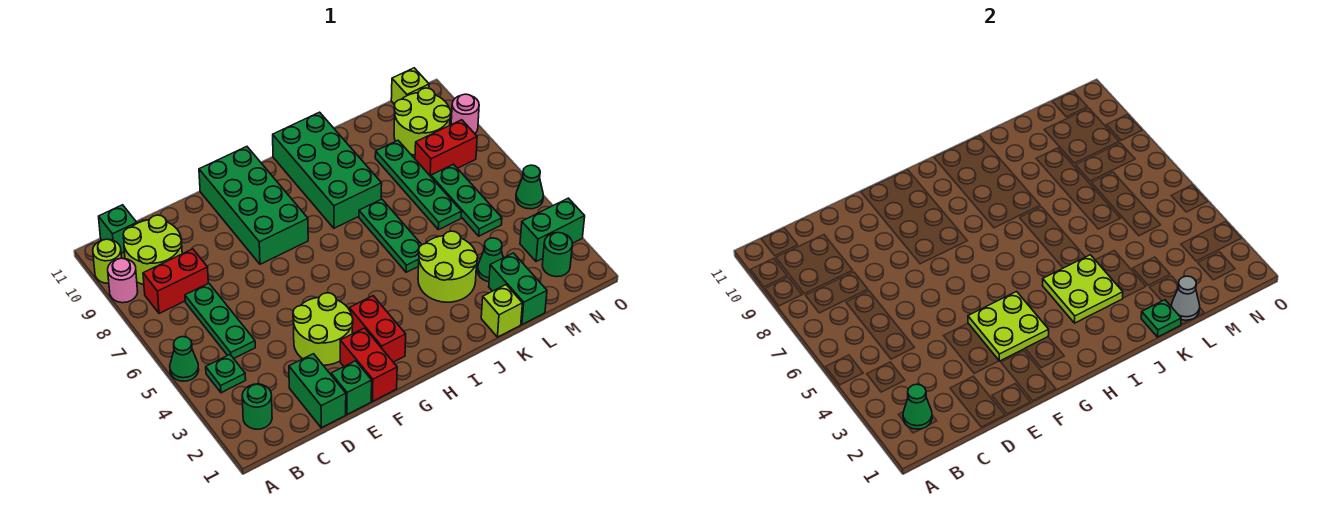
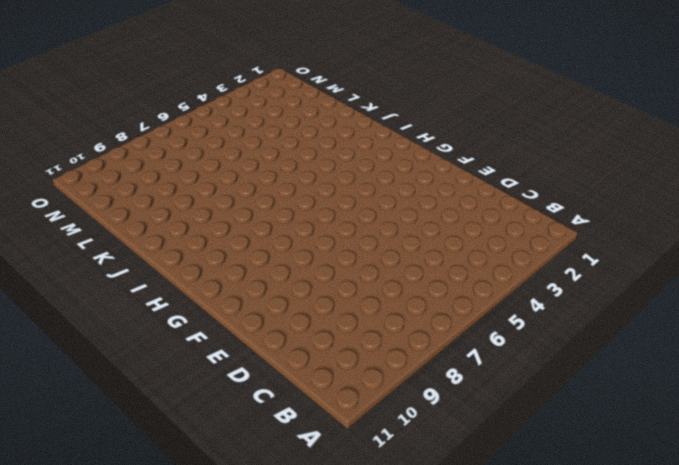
none -> green 1x1 cone [170,337,199,381]
none -> pink 1x1 round brick [108,258,138,303]
none -> lime 1x1 round brick [93,239,121,283]
none -> green 1x1 round brick [242,384,272,429]

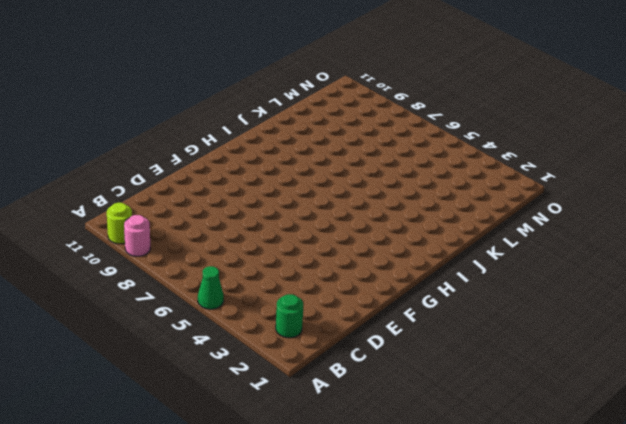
none -> green 1x1 plate [206,355,246,393]
none -> red 1x2 brick [143,249,208,314]
none -> lime 2x2 round brick [123,215,182,285]
none -> green 1x1 brick [99,205,137,253]

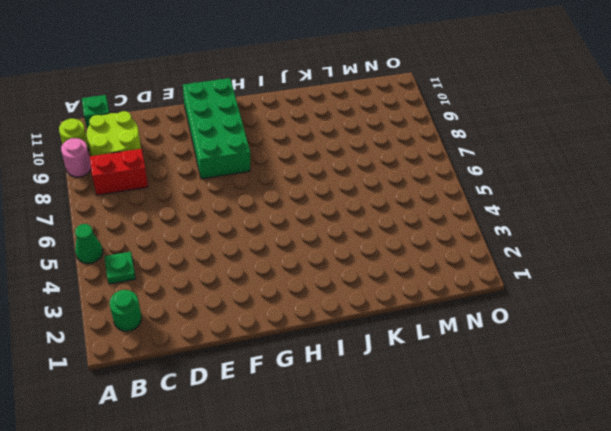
none -> green 1x3 plate [185,283,255,358]
none -> green 1x2 brick [289,354,346,428]
none -> green 1x1 brick [331,361,372,414]
none -> lime 2x2 round brick [293,293,353,365]

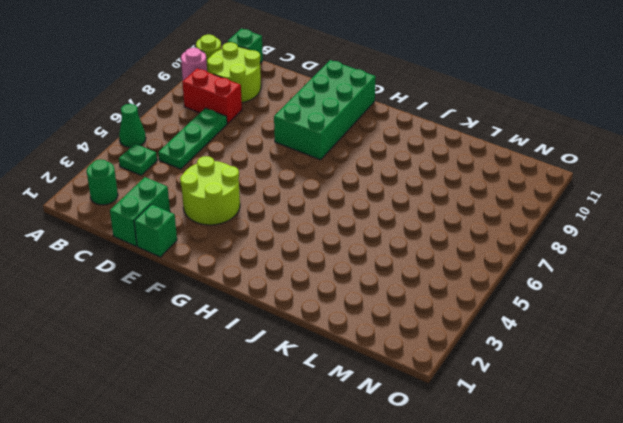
none -> red 1x2 brick [340,328,397,401]
none -> red 1x2 brick [349,296,406,362]
none -> green 2x4 brick [273,112,382,228]
none -> lime 2x2 round brick [418,231,478,302]

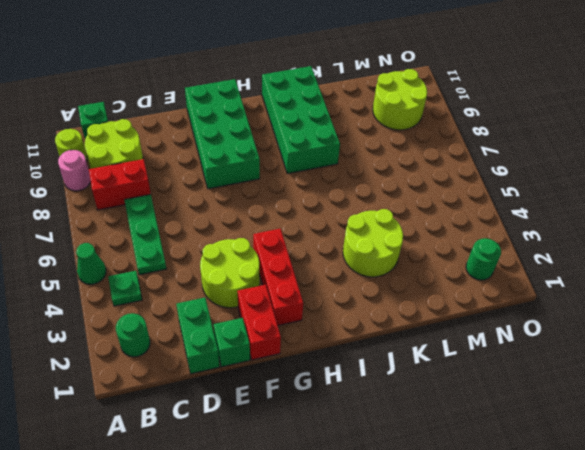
red 1x3 brick [253,229,303,325] -> red 1x2 brick [349,296,406,362]
none -> green 1x3 plate [359,199,422,272]
none -> lime 1x1 brick [481,285,522,337]
none -> green 1x2 brick [489,253,547,324]
none -> green 1x1 cone [478,238,503,282]

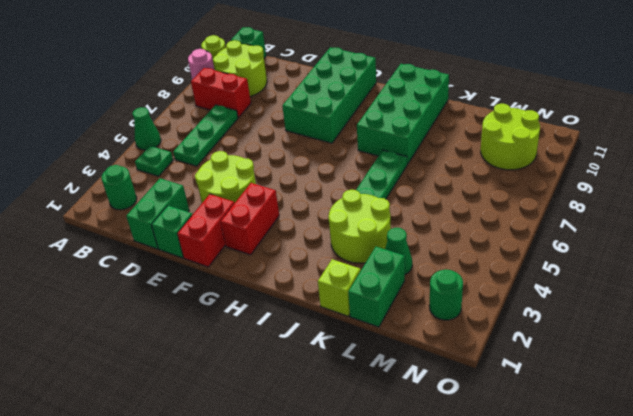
none -> green 1x4 plate [375,140,462,230]
none -> green 1x3 plate [431,164,502,236]
none -> red 1x2 brick [415,120,477,176]
none -> green 1x2 brick [520,198,585,262]

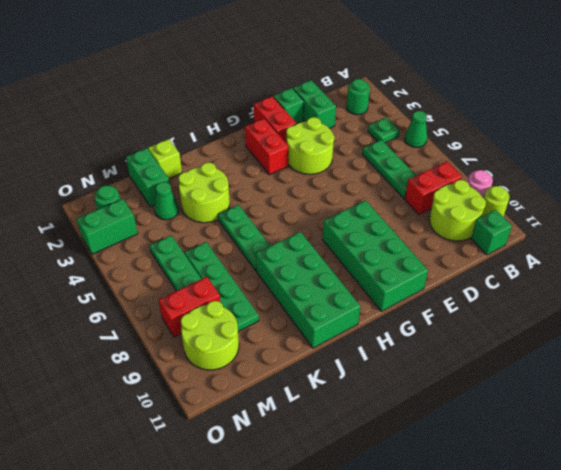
none -> lime 1x1 brick [391,68,429,105]
none -> green 1x1 cone [516,165,544,209]
none -> pink 1x1 round brick [451,94,479,133]
none -> green 1x1 cone [903,384,932,429]

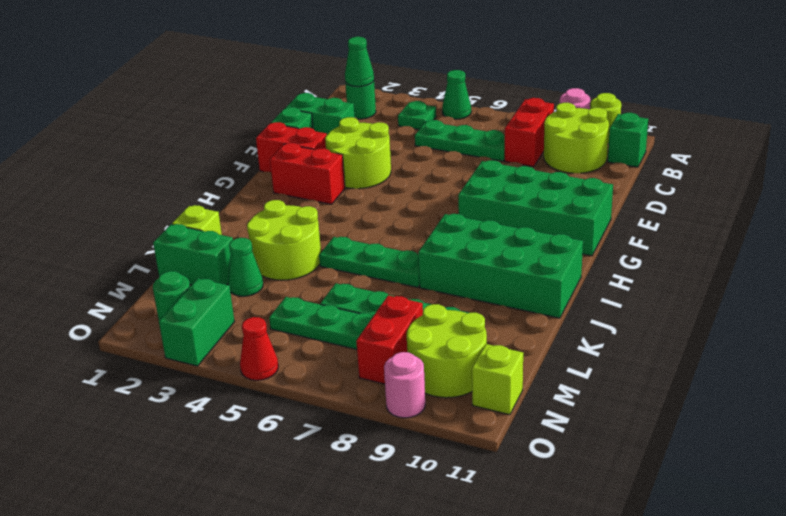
red 1x1 cone [240,317,278,380] -> green 1x1 cone [516,165,544,209]
none -> lime 2x2 plate [968,292,1049,361]
none -> lime 2x2 plate [1043,255,1123,323]
none -> green 1x1 plate [1141,300,1181,337]
none -> grey 1x1 cone [1171,276,1200,320]

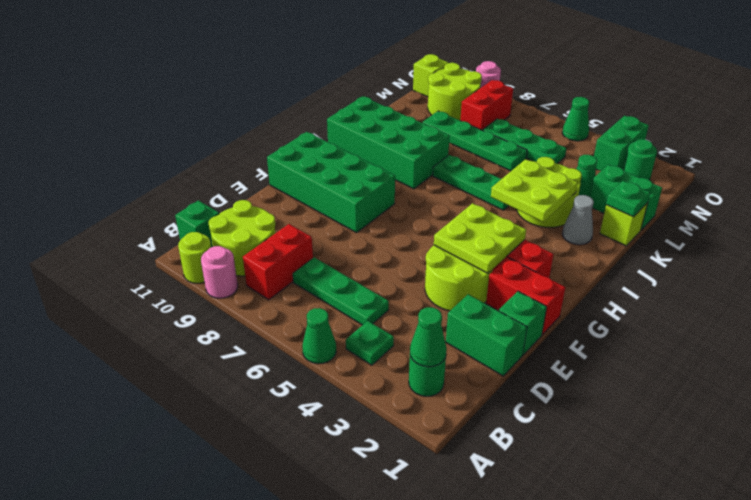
grey 1x1 cone [562,195,594,245] -> grey 1x1 cone moved to [1171,276,1200,320]

